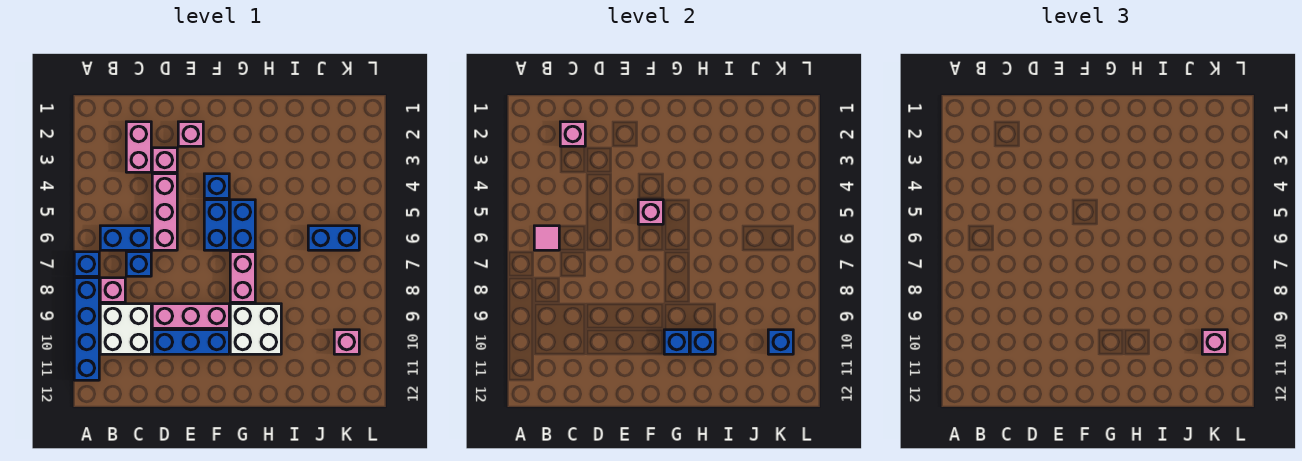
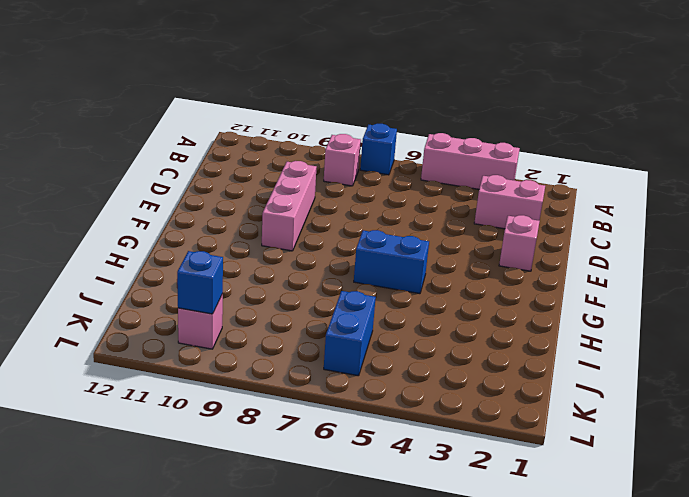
pink 1x3 brick [421,133,520,189] -> pink 1x3 brick moved to [152,174,177,250]
none -> blue 1x4 brick [74,278,99,380]
none -> blue 1x2 brick [100,226,151,250]
none -> white 2x2 brick [100,304,151,354]

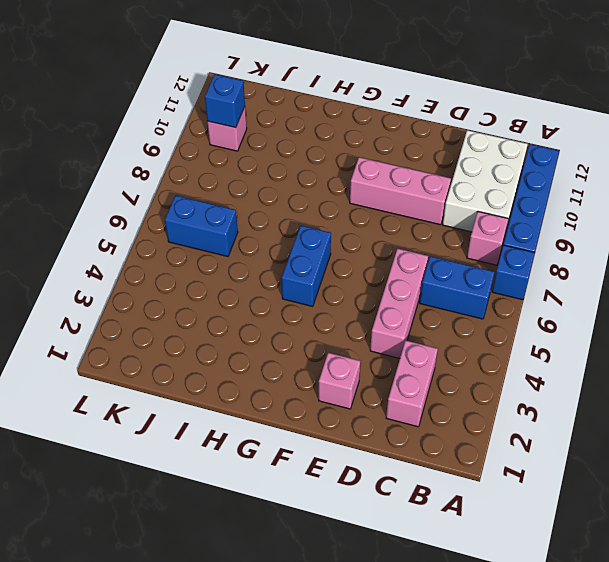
white 2x3 brick [443,130,528,232] -> white 2x2 brick [100,304,151,354]
none -> blue 1x1 brick [126,252,151,276]
none -> pink 1x1 brick [152,148,177,172]
none -> blue 1x3 brick [152,330,229,354]

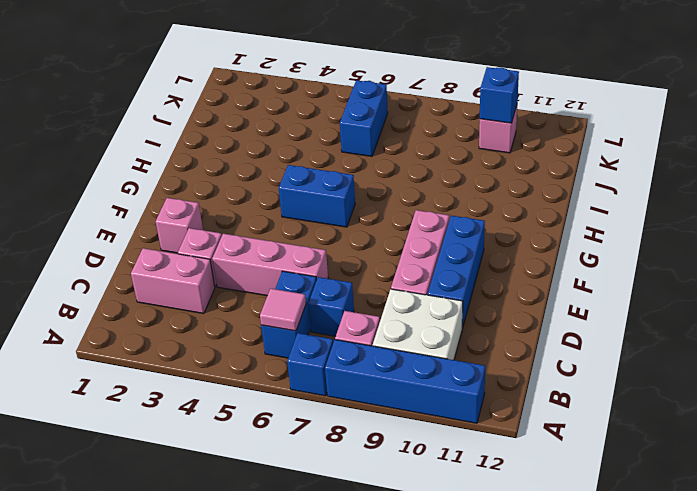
none -> blue 1x1 brick [204,174,229,198]
none -> blue 1x2 brick [204,200,229,250]
none -> pink 1x2 brick [230,252,255,302]

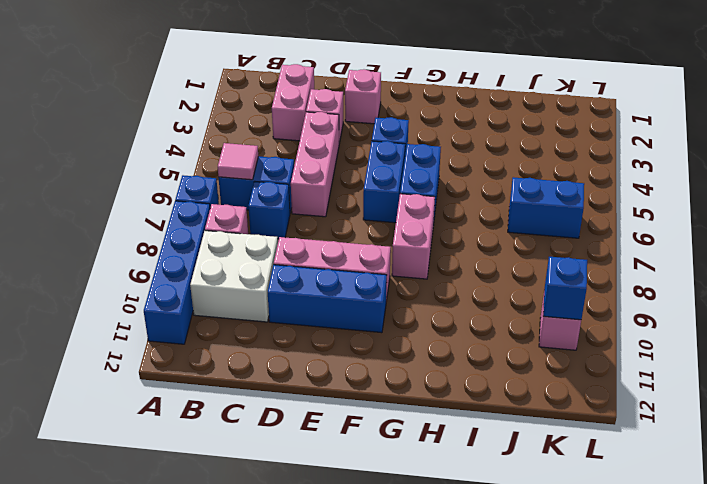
none -> white 2x2 brick [230,304,281,354]
none -> pink 1x1 brick [560,122,585,146]
none -> pink 1x1 brick [638,200,663,224]

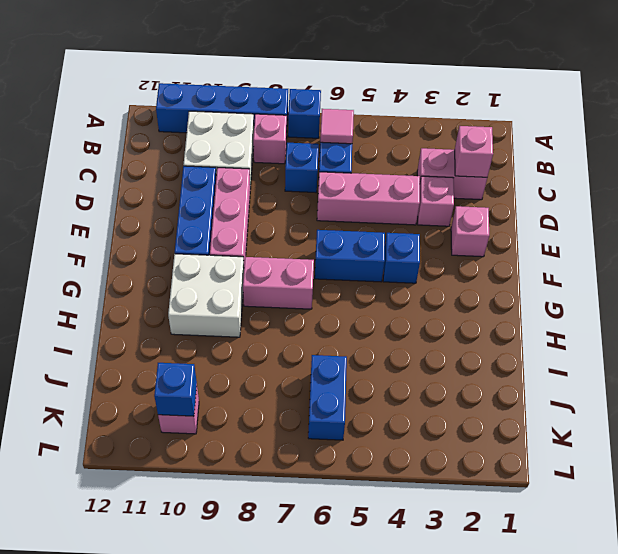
none -> blue 1x2 brick [230,200,255,250]
none -> pink 1x1 brick [638,200,663,224]
none -> blue 1x1 brick [664,330,689,354]

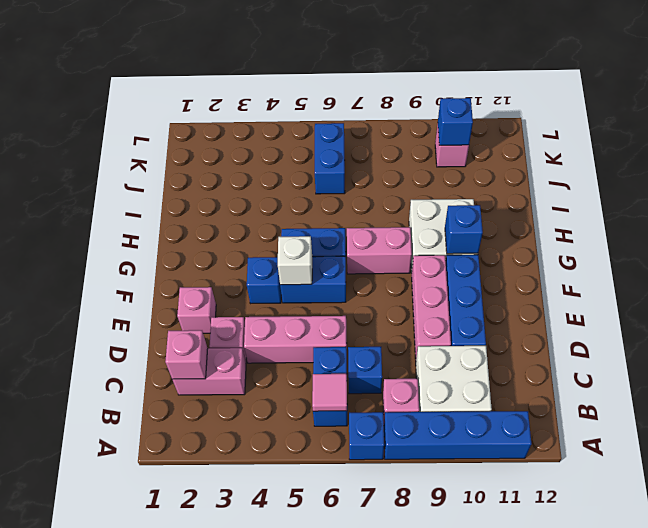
white 1x1 brick [278,236,312,285] -> pink 1x1 brick [638,200,663,224]
none -> blue 1x1 brick [690,330,715,354]
none -> pink 1x1 brick [1202,330,1227,354]

